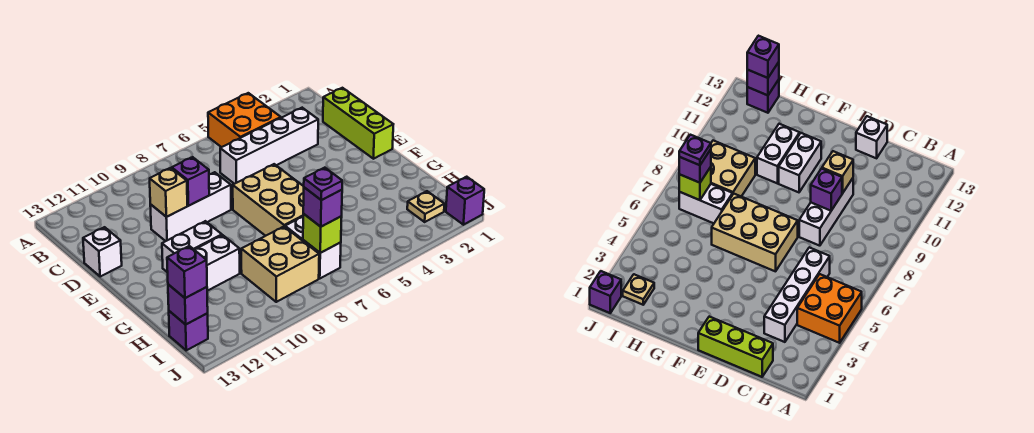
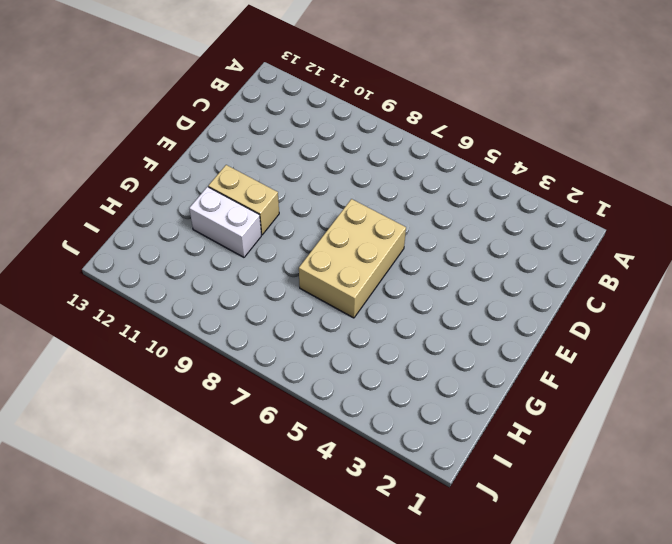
tan 1x2 brick [208,165,279,235] -> white 1x2 brick [162,221,222,273]
none -> orange 2x2 brick [208,93,281,147]
none -> lime 1x3 brick [323,88,393,159]
none -> white 1x4 brick [220,108,318,184]

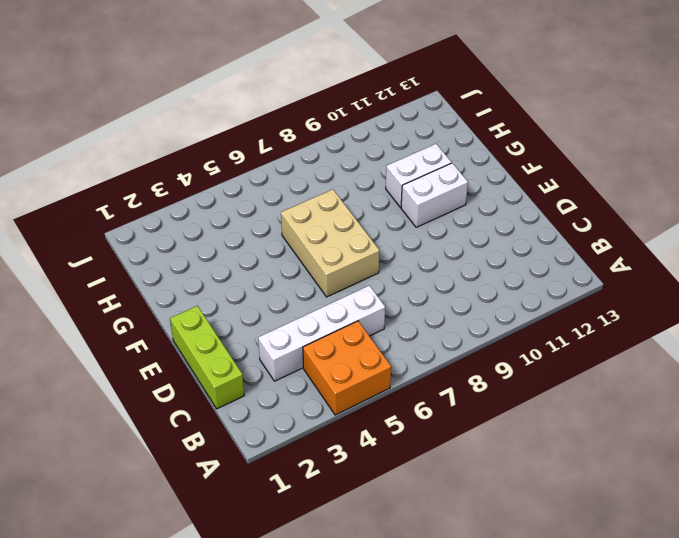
none -> white 1x3 brick [150,172,231,241]
none -> white 1x1 brick [83,227,122,276]
none -> white 1x2 brick [285,217,341,278]

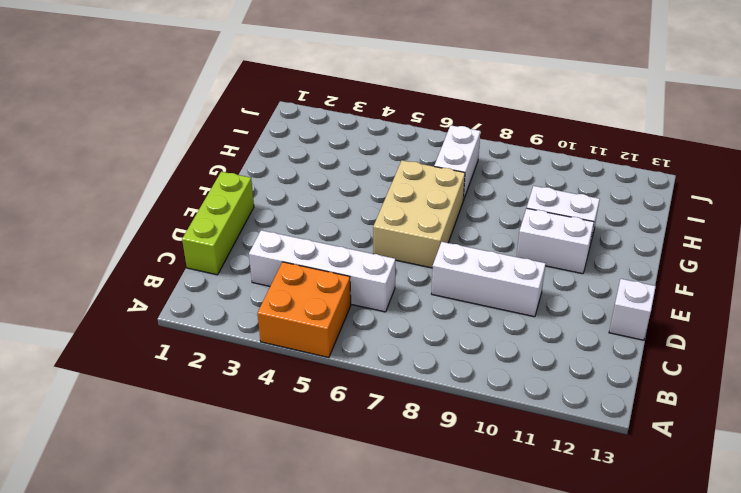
none -> tan 2x2 brick [241,227,319,302]
none -> tan 1x1 plate [407,191,444,222]
none -> purple 1x1 brick [169,311,208,350]

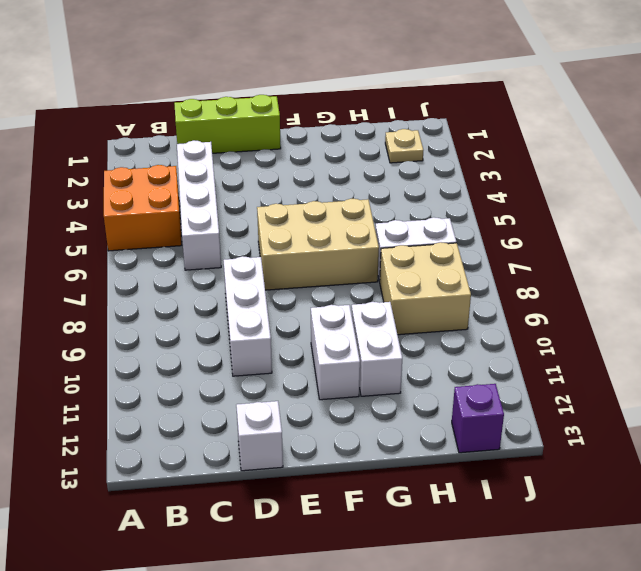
none -> purple 1x1 brick [446,177,484,225]
none -> purple 1x1 brick [172,157,209,206]
none -> tan 1x1 brick [150,168,187,217]

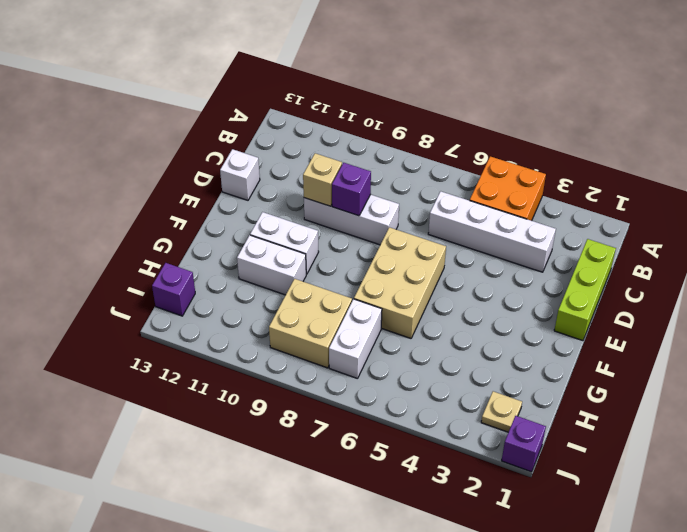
none -> lime 1x1 brick [303,214,342,253]
none -> purple 1x1 brick [168,284,208,325]
none -> purple 1x1 brick [303,187,342,227]

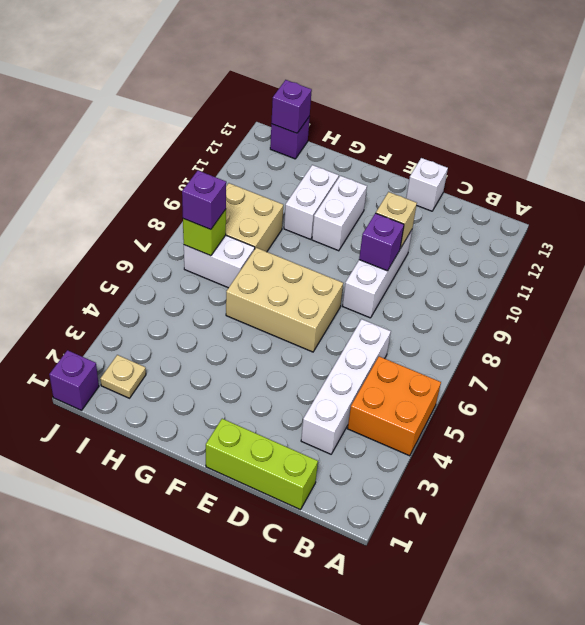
none -> purple 1x1 brick [167,246,207,298]
none -> purple 1x1 plate [304,168,342,200]

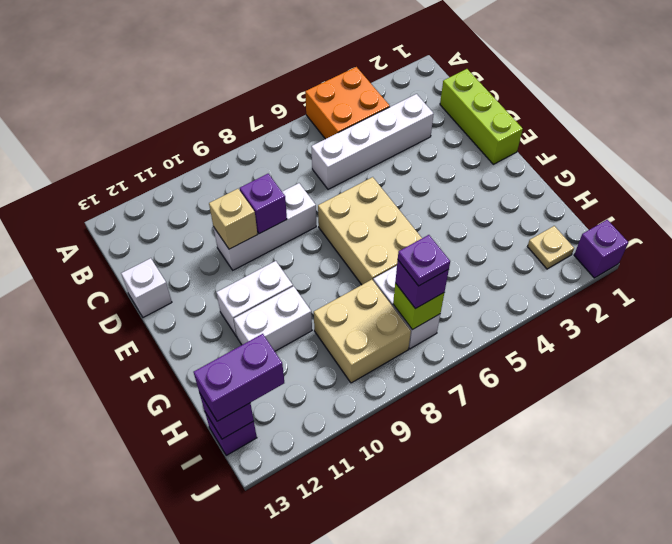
purple 1x2 brick [194,334,284,421] -> purple 1x1 brick [167,246,207,298]

